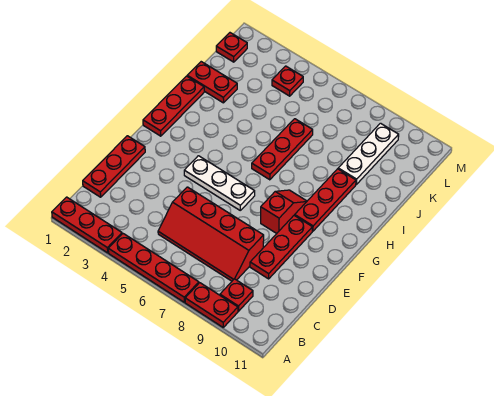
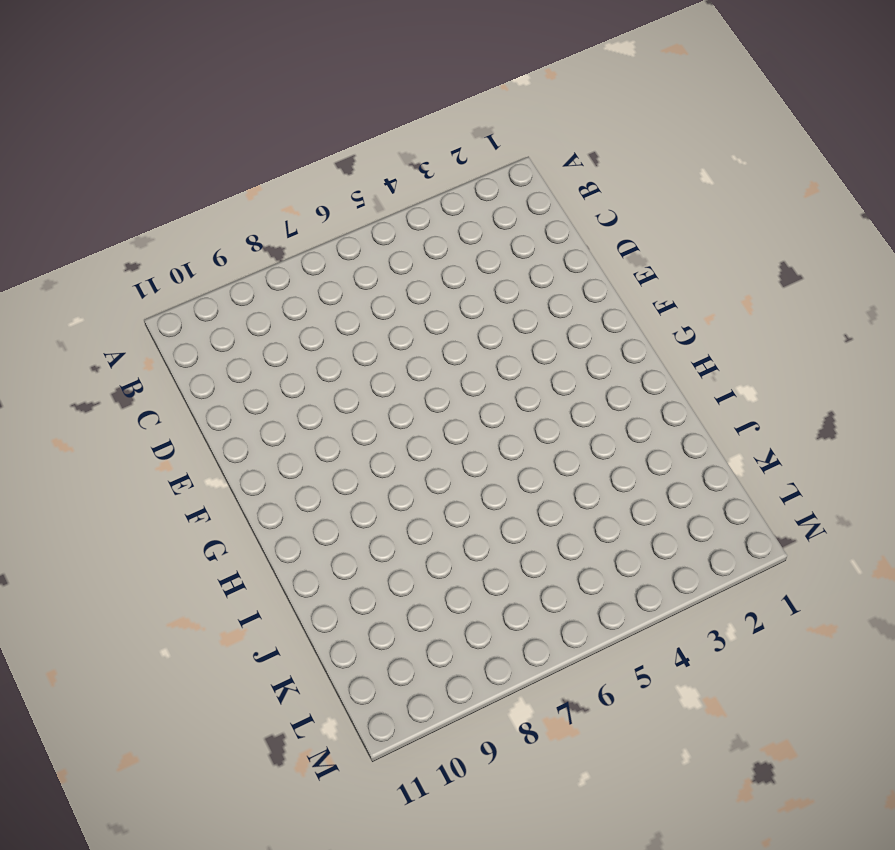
none -> red 1x3 plate [52,197,122,253]
none -> red 1x4 plate [108,234,199,302]
none -> red 1x2 plate [185,283,238,327]

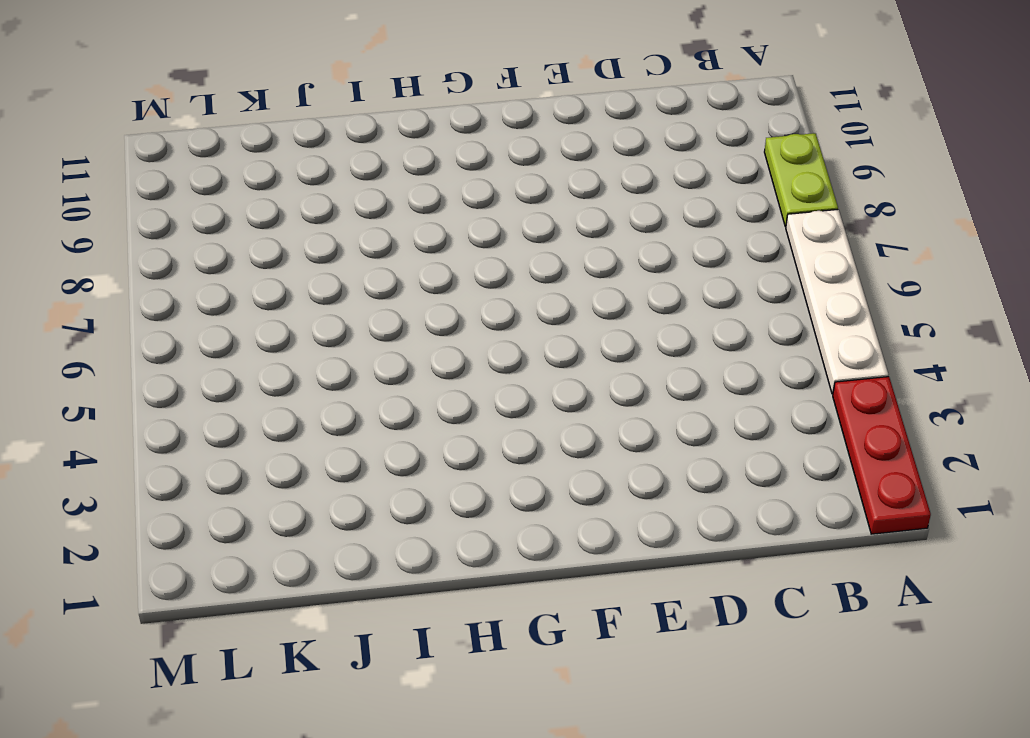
white 1x4 plate [786,209,888,394] -> red 1x4 plate [108,234,199,302]
lime 1x2 plate [764,133,838,227] -> red 1x2 plate [185,283,238,327]
none -> red 1x1 plate [220,279,253,311]
none -> red 1x3 plate [83,136,145,197]
none -> red 2x4 slope [158,187,264,281]

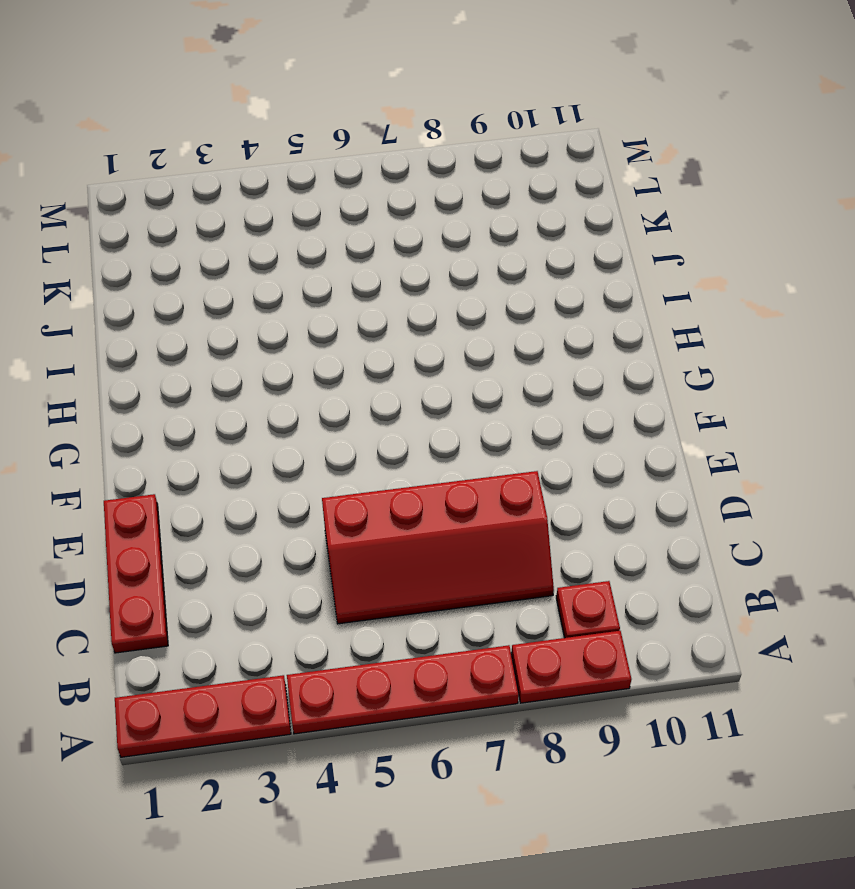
none -> red 1x3 plate [250,215,312,279]
none -> white 1x3 plate [184,156,255,210]
none -> red 1x2 slope [261,190,307,234]

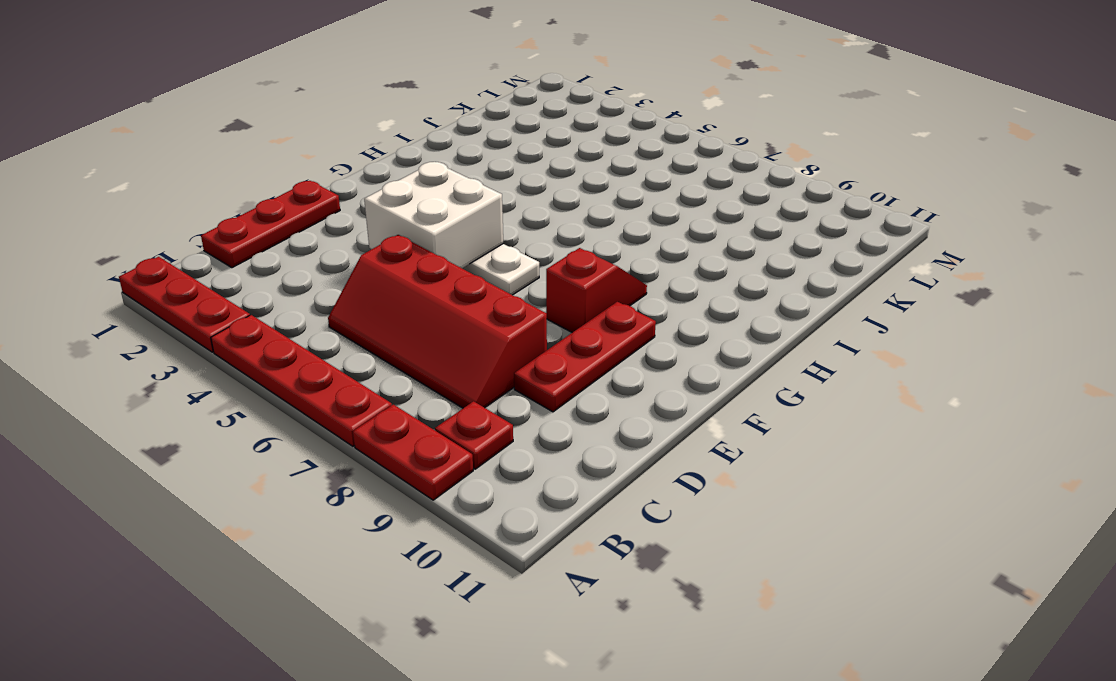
white 2x2 brick [364,162,503,268] -> none
none -> red 1x3 plate [143,76,204,136]
none -> red 1x3 plate [295,169,356,231]
none -> red 1x3 plate [252,119,313,180]

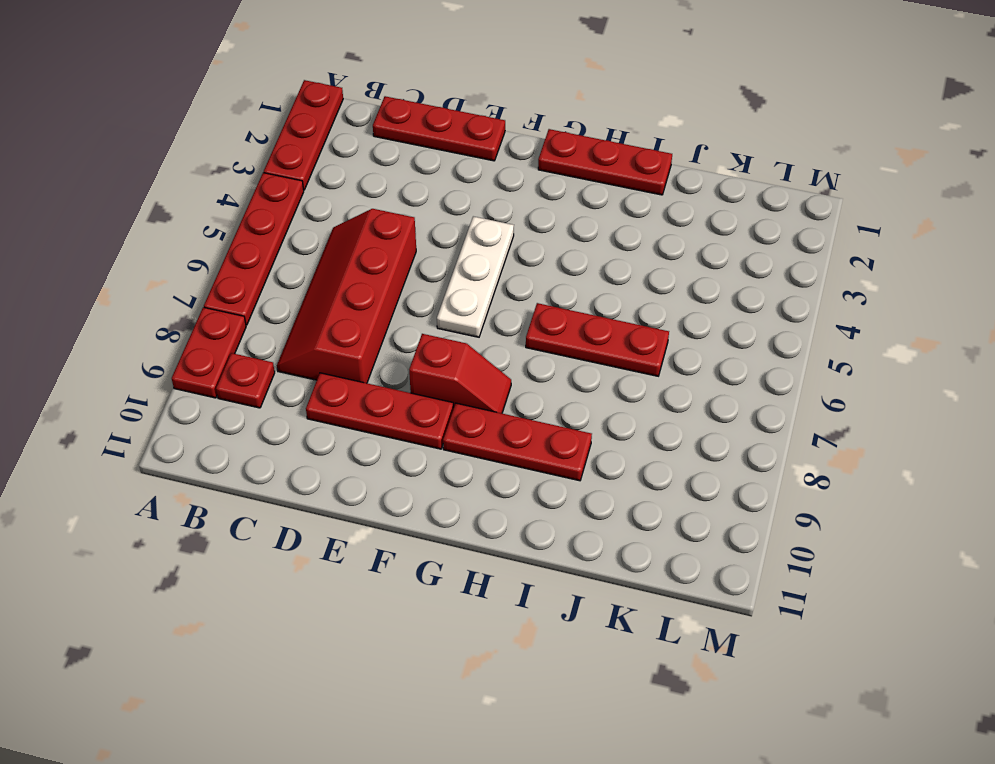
none -> red 1x2 plate [187,62,237,103]
none -> white 1x3 plate [338,123,399,184]
none -> red 1x1 plate [216,33,247,62]

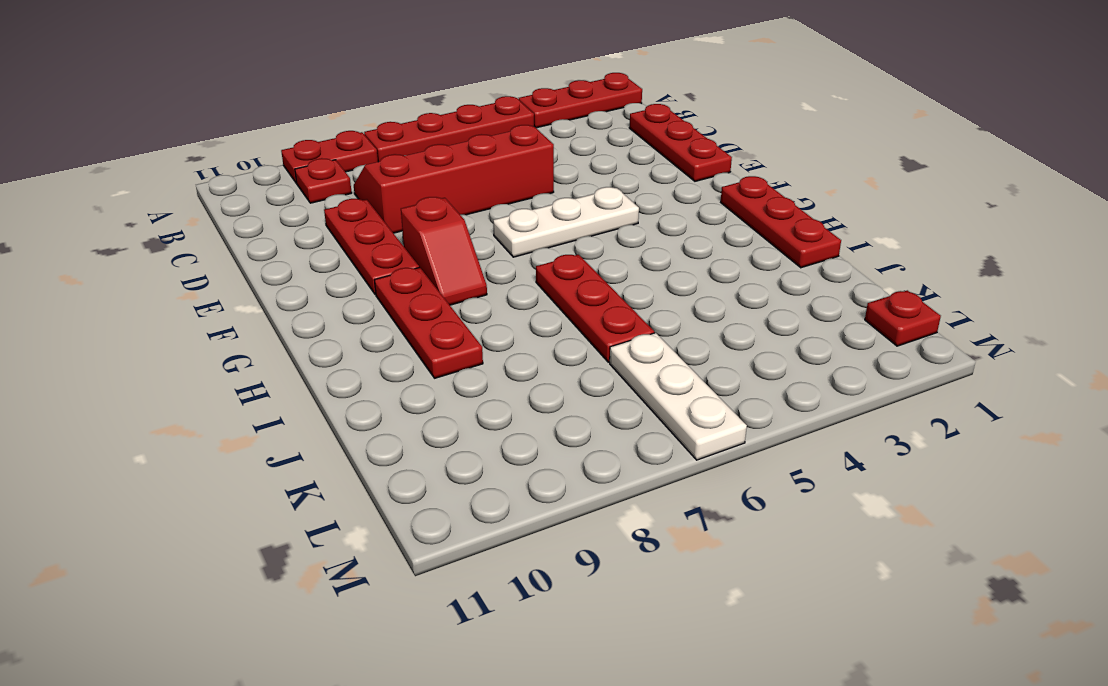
white 1x3 plate [610,333,747,460] -> white 1x3 plate moved to [338,123,399,184]
none -> red 1x2 plate [187,62,237,103]
none -> red 1x1 plate [272,66,303,96]

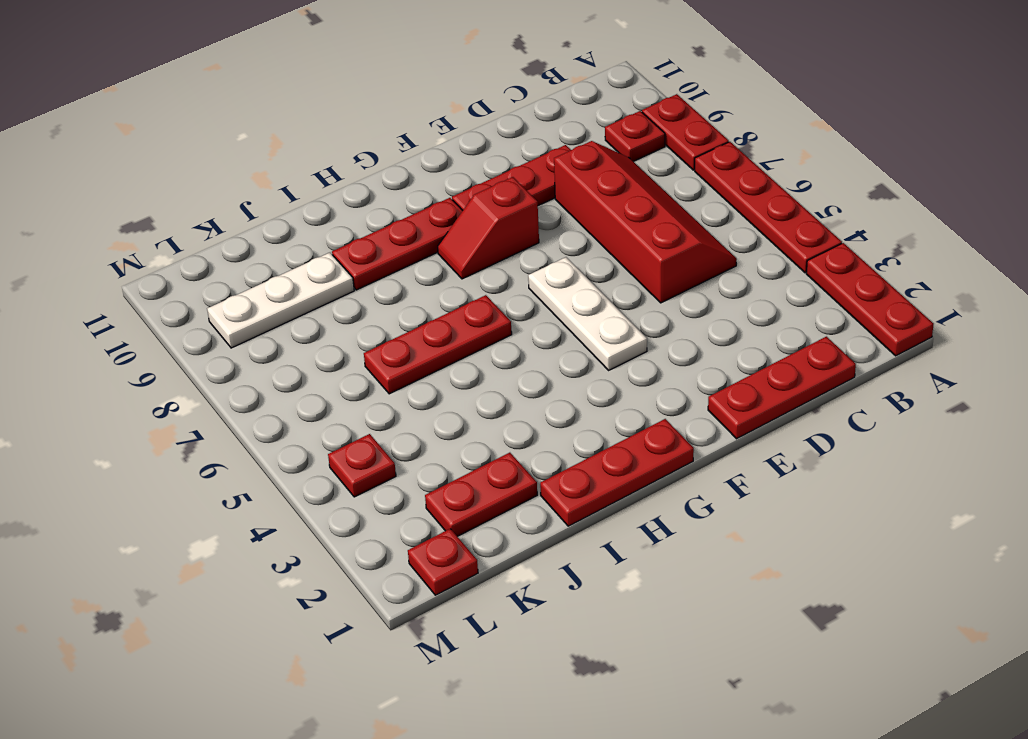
red 1x2 plate [425,453,537,536] -> red 1x2 plate turned to [187,62,237,103]

